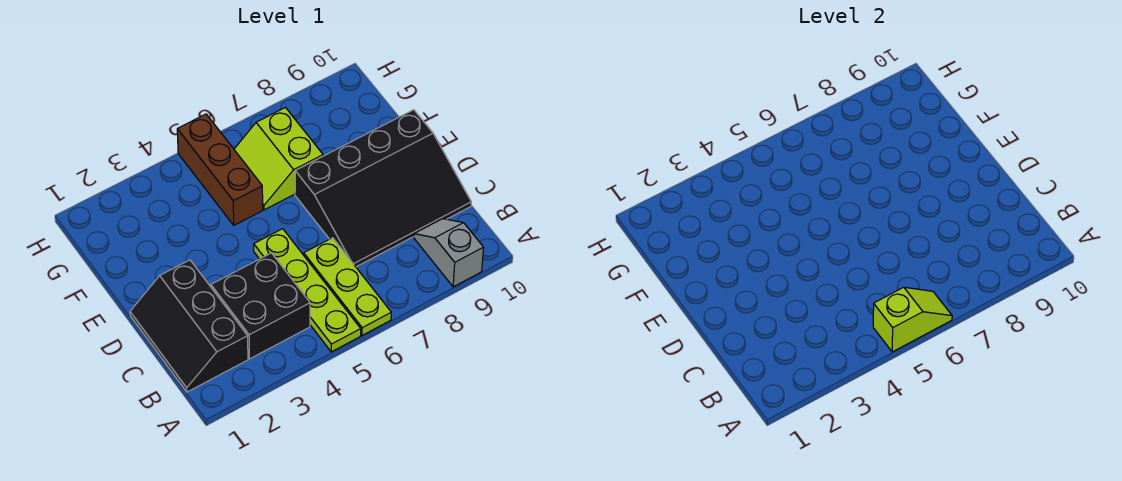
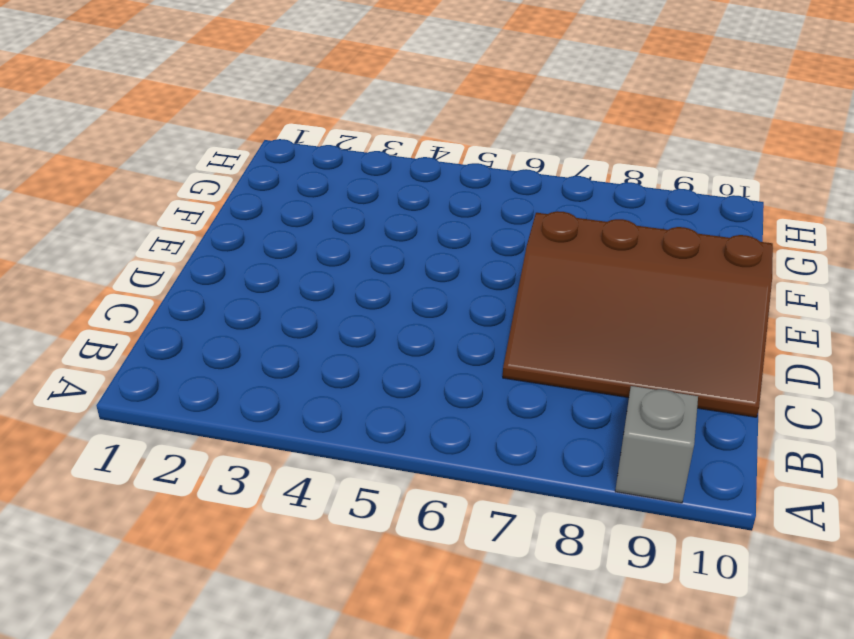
brown 3x4 slope [503,211,773,417] -> black 3x4 slope [295,110,471,267]
none -> lime 1x4 plate [254,229,361,352]
none -> lime 1x3 plate [304,238,391,335]

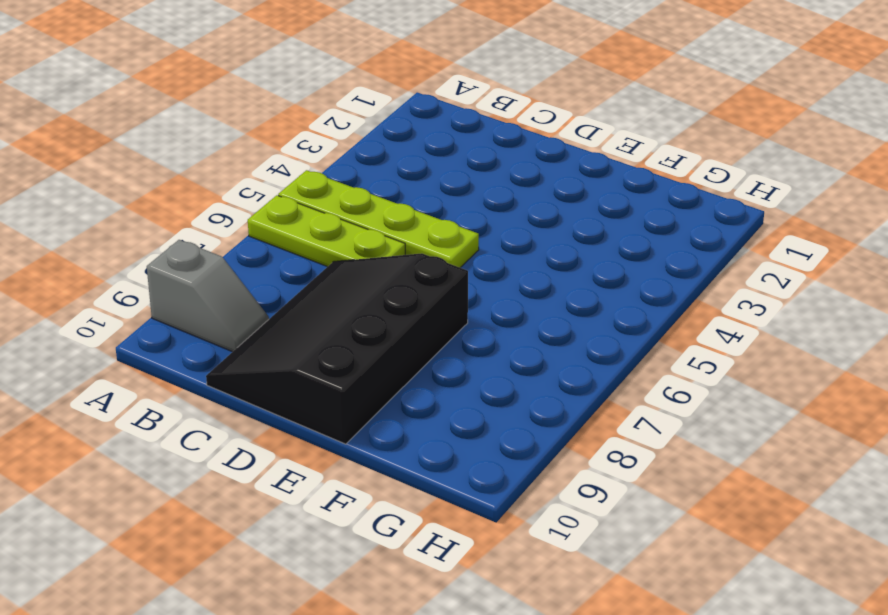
none -> black 2x3 slope [130,260,248,392]
none -> black 2x2 brick [211,253,310,359]

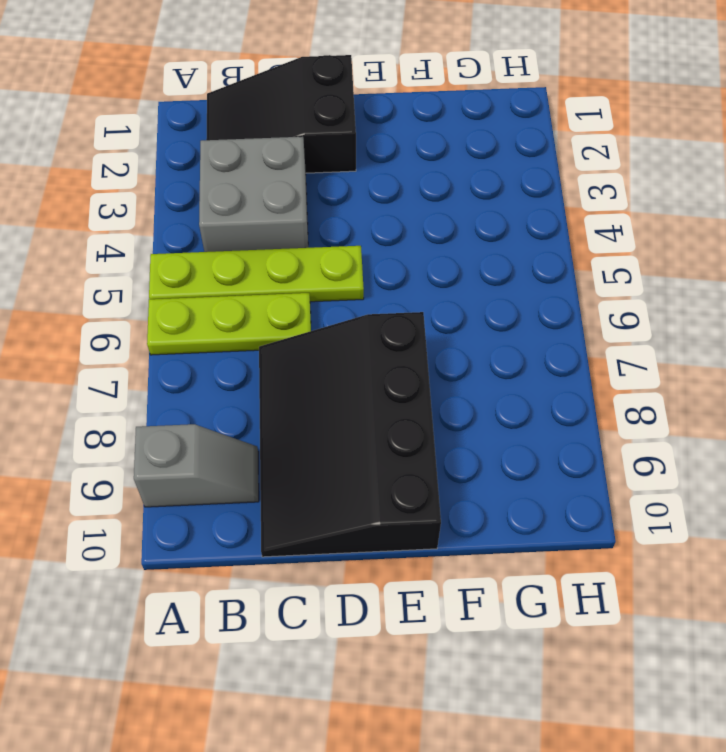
black 2x3 slope [206,55,356,173] -> black 2x3 slope turned to [130,260,248,392]
grey 2x2 brick [199,137,308,252] -> black 2x2 brick [211,253,310,359]
none -> brown 1x3 brick [177,114,263,225]
none -> lime 2x2 slope [234,108,323,210]

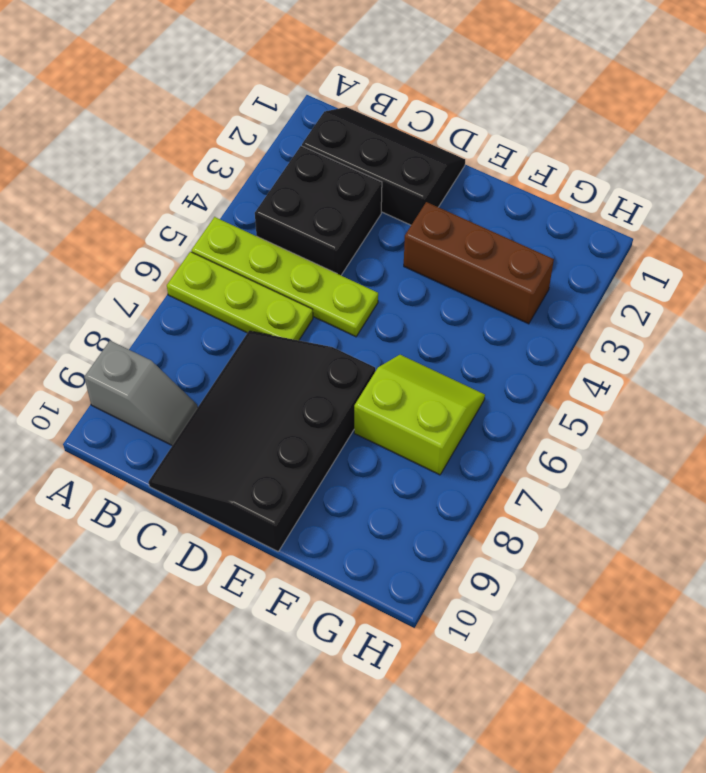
brown 1x3 brick [404,202,554,324] -> brown 1x3 brick moved to [177,114,263,225]
none -> lime 1x2 slope [873,287,952,352]

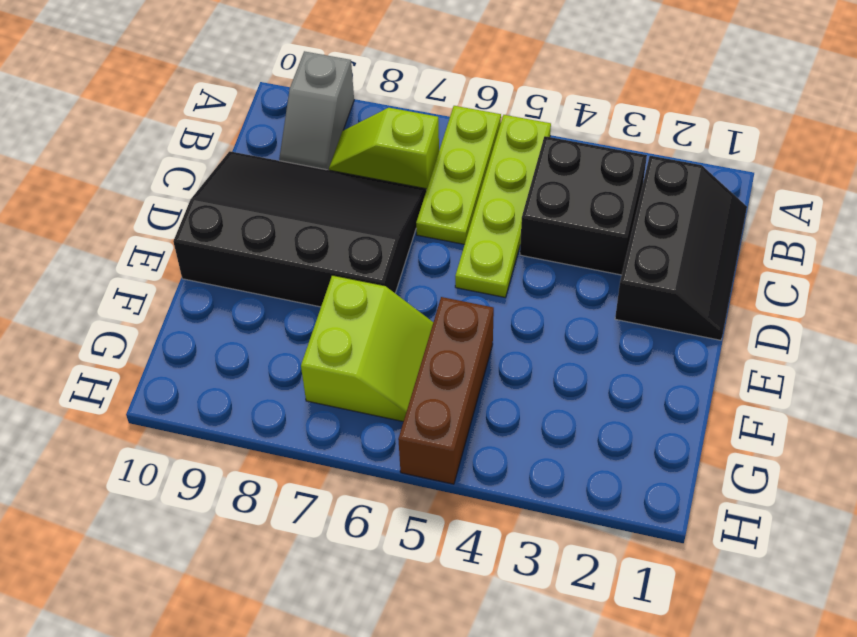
lime 1x2 slope [329,108,439,190] -> lime 1x2 slope moved to [873,287,952,352]

